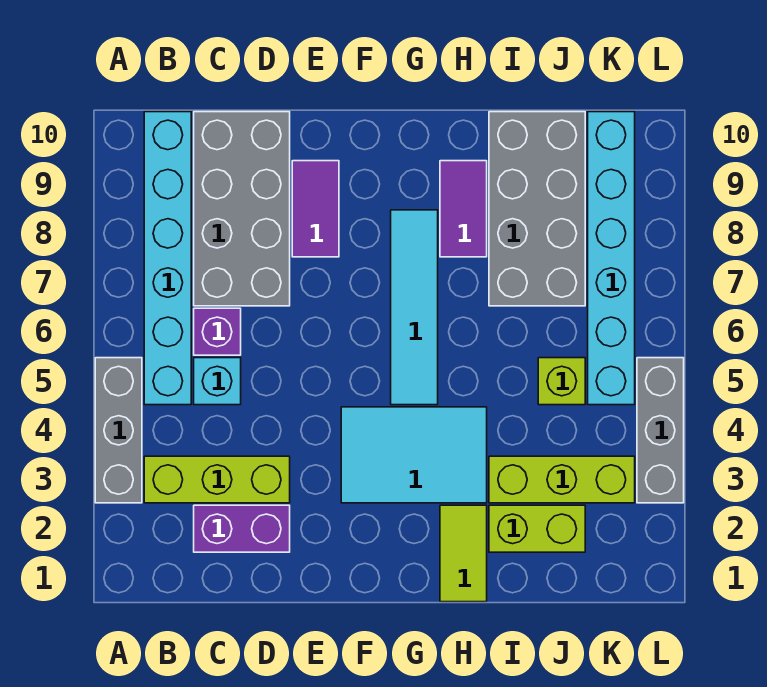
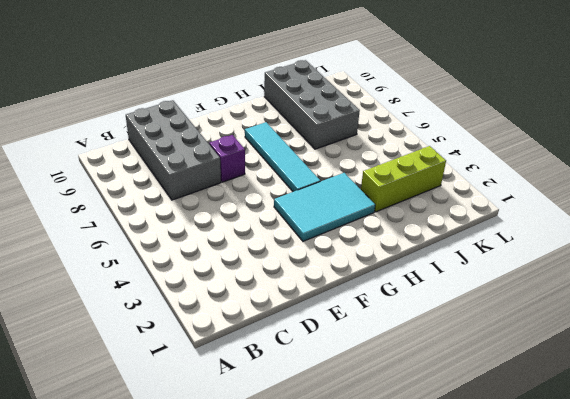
purple 1x1 brick [209,135,245,182] -> purple 1x1 brick moved to [194,308,241,355]
none -> grey 1x3 brick [95,358,142,503]
none -> lime 1x3 brick [144,456,290,503]
none -> cyan 1x6 brick [144,112,191,405]

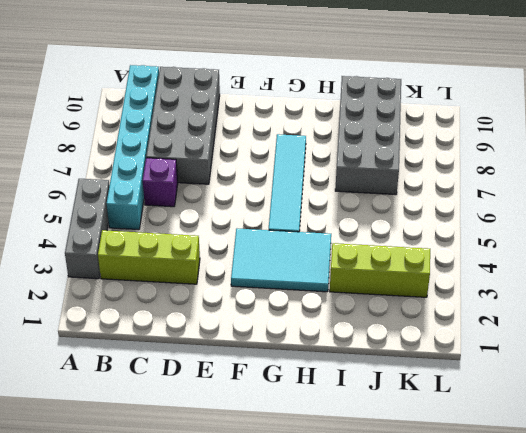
none -> purple 1x2 brick [194,505,290,552]
none -> cyan 1x1 brick [194,358,241,405]
none -> purple 1x2 tile [292,161,339,257]

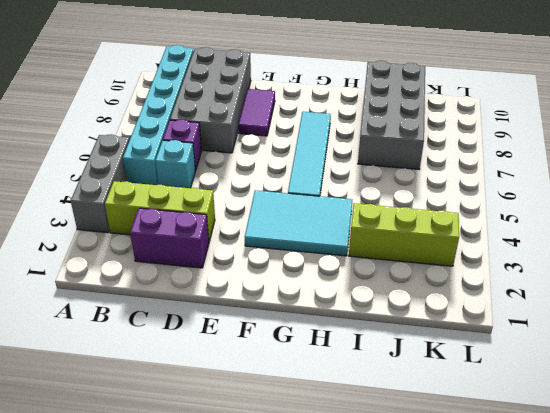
none -> lime 1x2 tile [440,505,487,602]
none -> purple 1x2 tile [440,161,487,257]
none -> lime 1x2 brick [489,505,585,552]

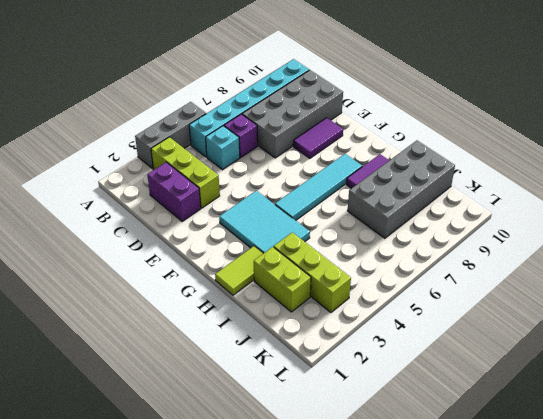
none -> lime 1x1 brick [538,358,585,405]
none -> cyan 1x6 brick [588,112,635,405]
none -> grey 1x3 brick [637,358,684,503]

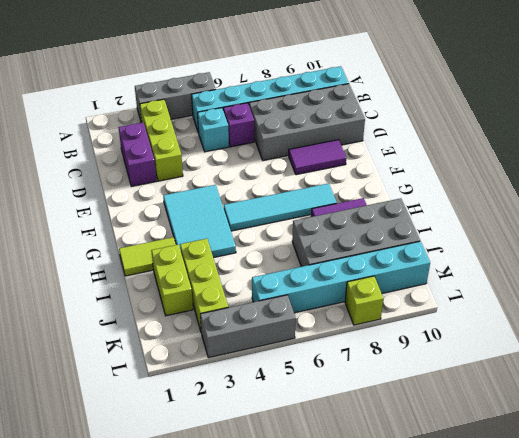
lime 1x1 brick [345,276,383,325] -> lime 1x1 brick moved to [538,358,585,405]

